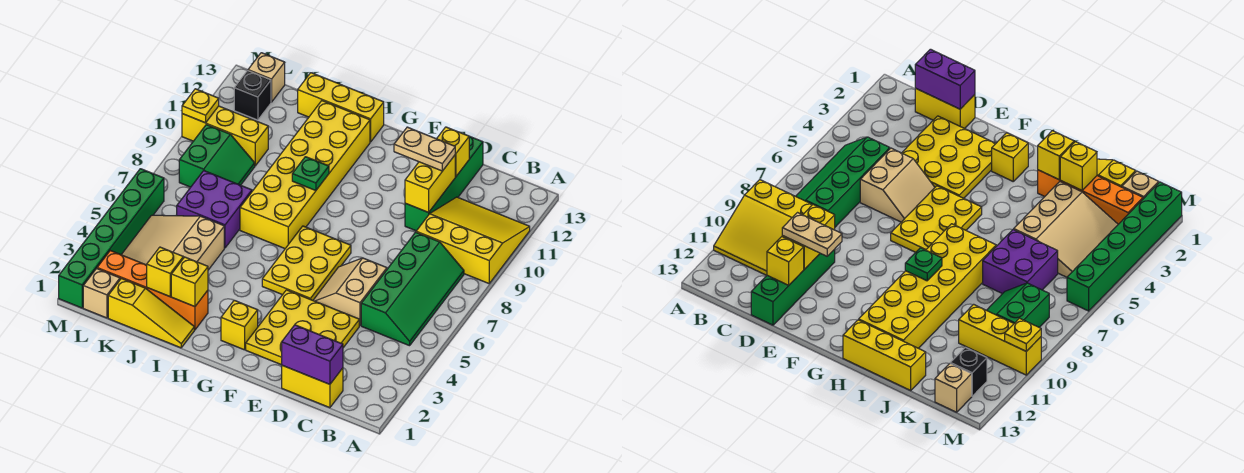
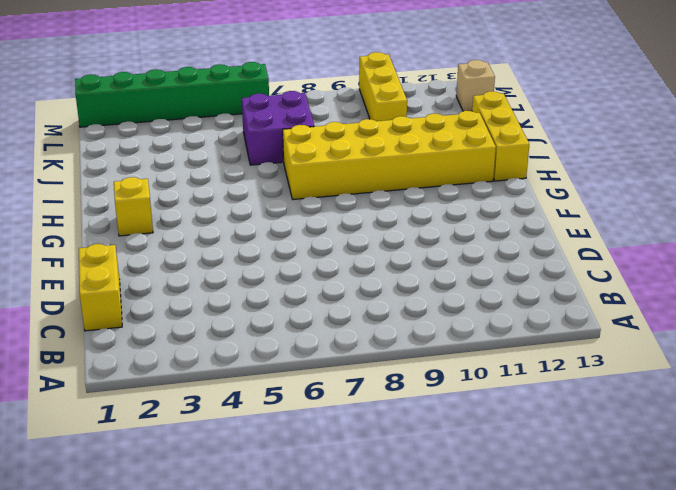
none -> yellow 3x3 slope [416,197,530,283]
none -> green 2x4 slope [361,232,464,346]
none -> yellow 3x3 plate [246,290,359,365]

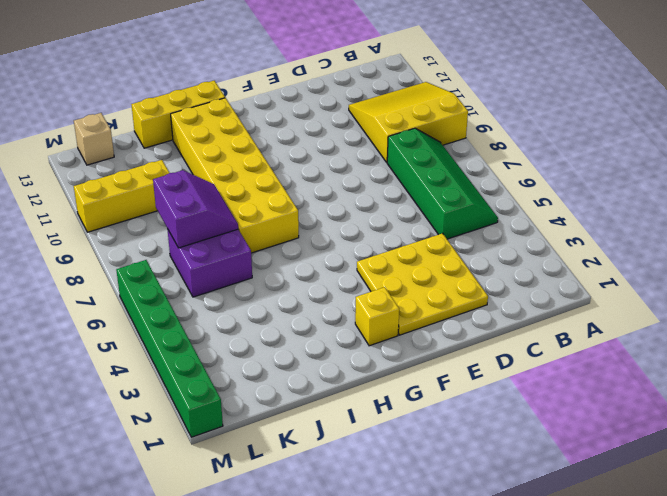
purple 2x2 slope [153,170,238,248] -> none
none -> yellow 1x2 brick [282,365,343,408]
none -> tan 2x2 slope [313,258,387,326]
none -> green 1x4 brick [405,136,483,231]

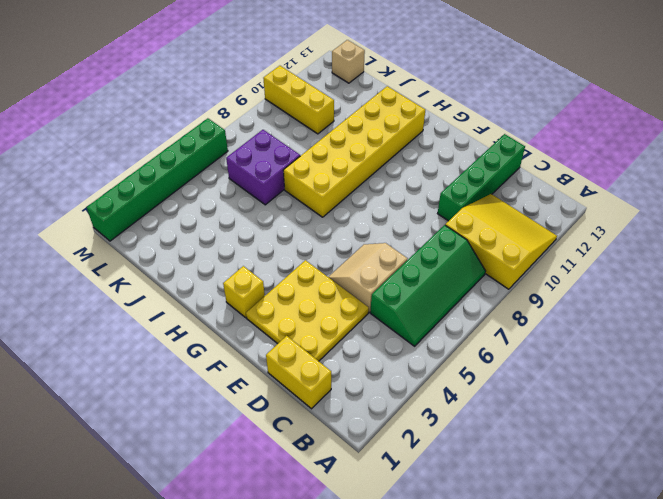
none -> yellow 2x3 plate [262,226,351,300]
none -> yellow 1x3 brick [298,73,384,142]
none -> yellow 1x3 slope [108,278,194,348]

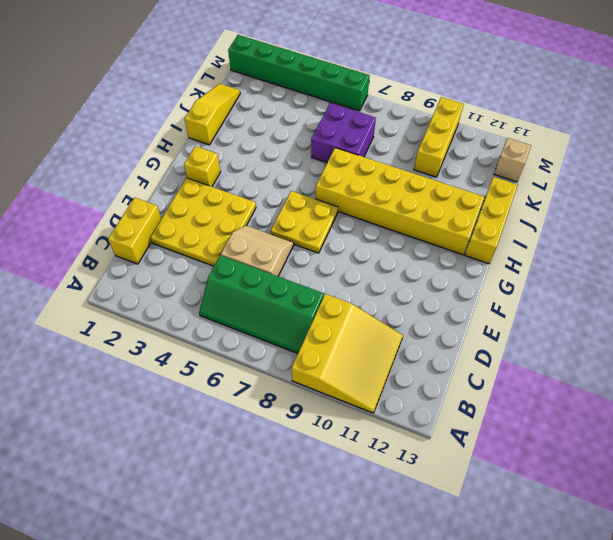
yellow 2x2 plate [270,191,338,253] -> yellow 2x3 plate [262,226,351,300]
yellow 1x3 slope [185,84,240,145] -> yellow 1x3 slope turned to [108,278,194,348]
none -> green 1x4 brick [405,136,483,231]
none -> orange 1x4 brick [97,251,208,330]
none -> tan 3x3 slope [121,215,224,270]

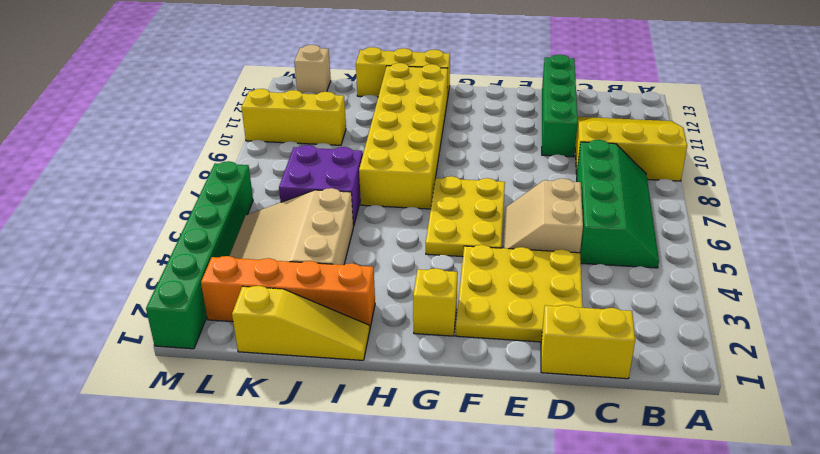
none -> green 2x2 slope [179,125,255,187]
none -> tan 1x1 brick [83,269,120,318]
none -> black 1x1 brick [234,71,271,120]

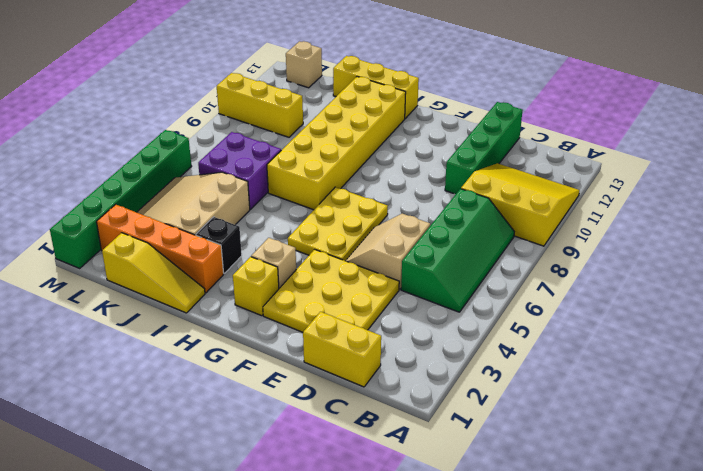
tan 1x1 brick [251,238,296,288] -> tan 1x1 brick moved to [83,269,120,318]
black 1x1 brick [196,217,242,274] -> black 1x1 brick moved to [234,71,271,120]
none -> green 2x2 slope [179,125,255,187]
none -> purple 1x2 brick [282,325,343,384]
none -> yellow 1x2 brick [405,155,455,212]

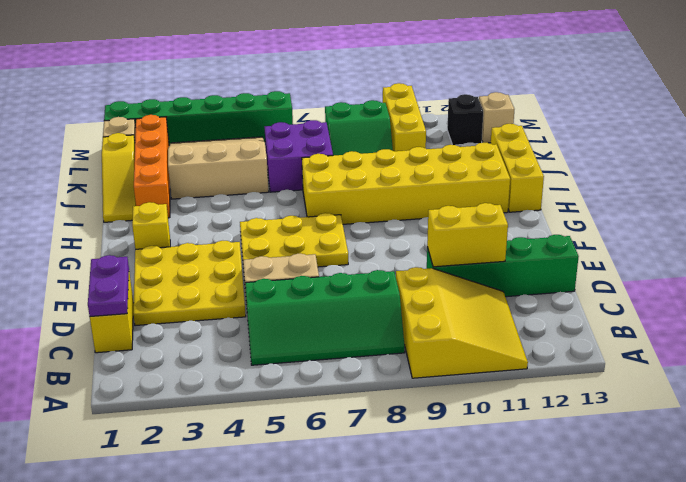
purple 1x2 plate [88,255,129,316] -> purple 1x2 brick [282,325,343,384]
none -> yellow 1x1 brick [437,127,469,176]
none -> green 1x1 plate [292,157,329,191]
none -> yellow 1x1 brick [171,257,208,307]

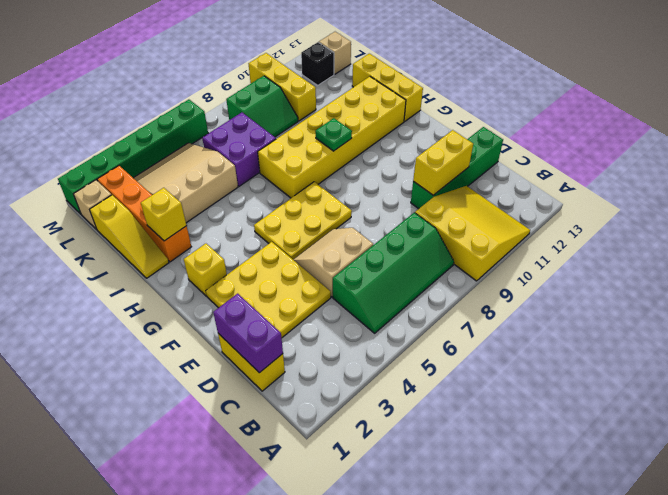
none -> yellow 1x1 brick [437,127,469,176]
none -> yellow 1x1 brick [147,247,183,297]
none -> yellow 1x1 plate [182,89,219,123]

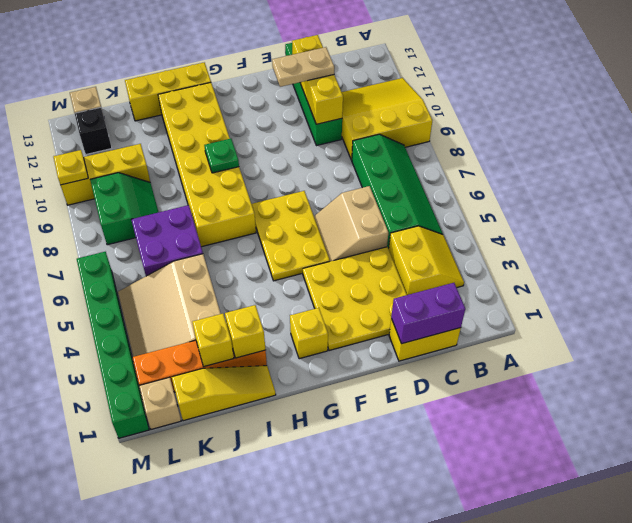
yellow 2x2 slope [389,226,464,295] -> none

